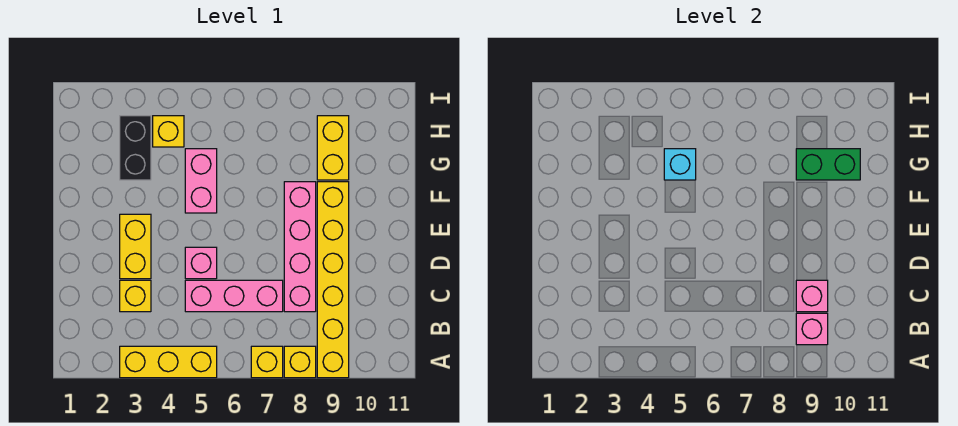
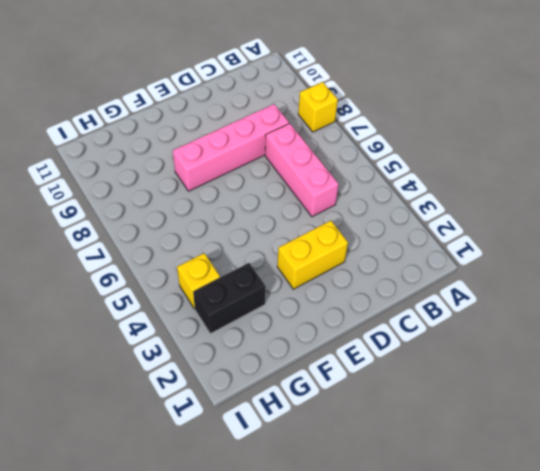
none -> yellow 1x3 brick [120,346,217,378]
none -> yellow 1x1 brick [251,346,283,378]
none -> yellow 1x6 brick [317,182,349,378]

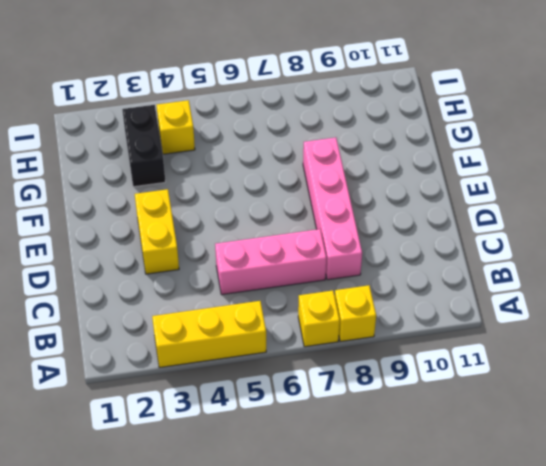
none -> yellow 1x6 brick [317,182,349,378]
none -> yellow 1x1 brick [120,280,151,312]
none -> pink 1x1 brick [185,247,217,279]

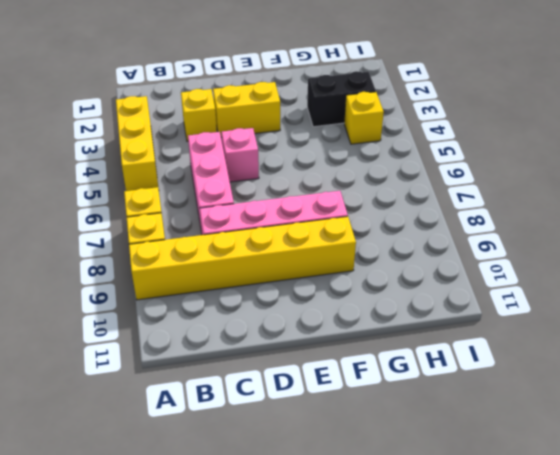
none -> pink 1x2 brick [185,149,217,213]
none -> yellow 1x2 brick [317,116,349,180]
none -> pink 1x1 brick [796,313,828,345]

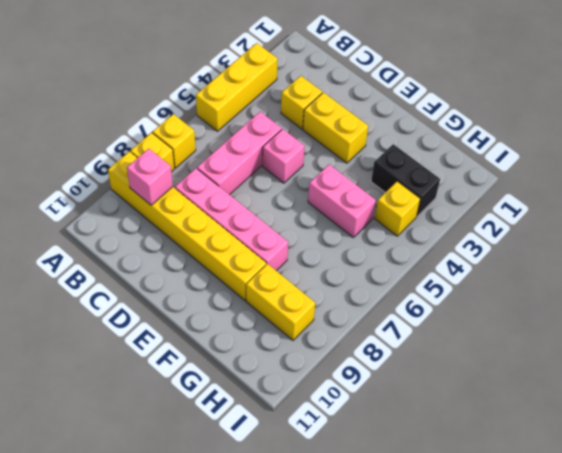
none -> pink 1x1 brick [796,280,828,312]
none -> cyan 1x1 brick [664,149,696,180]
none -> green 1x2 brick [796,149,860,180]

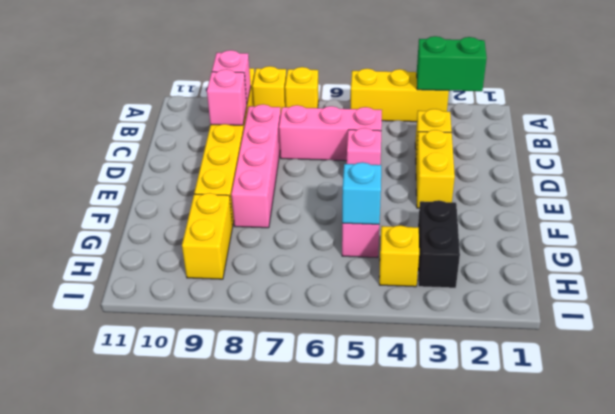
green 1x2 brick [417,36,487,91] -> green 1x2 brick moved to [796,149,860,180]

